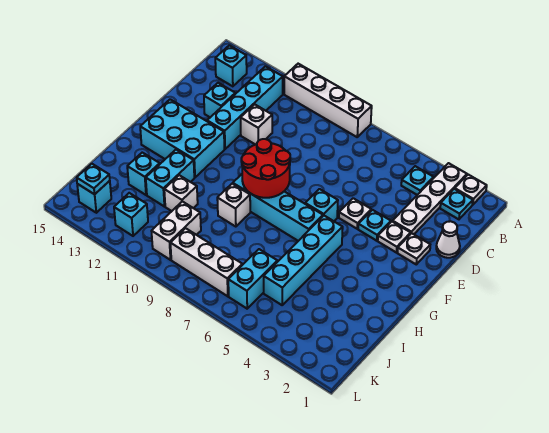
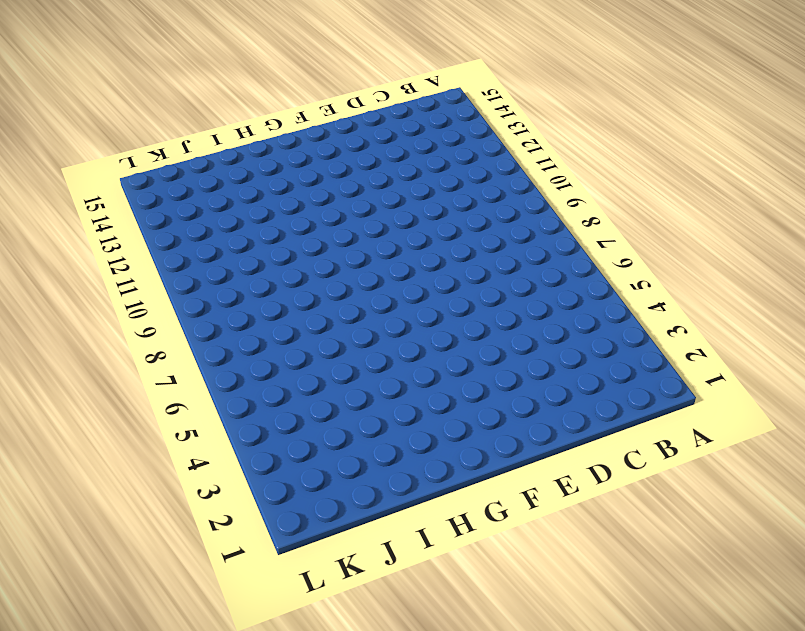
none -> white 1x1 plate [455,175,487,205]
none -> white 1x4 plate [393,163,467,234]
none -> white 1x4 brick [284,64,372,137]

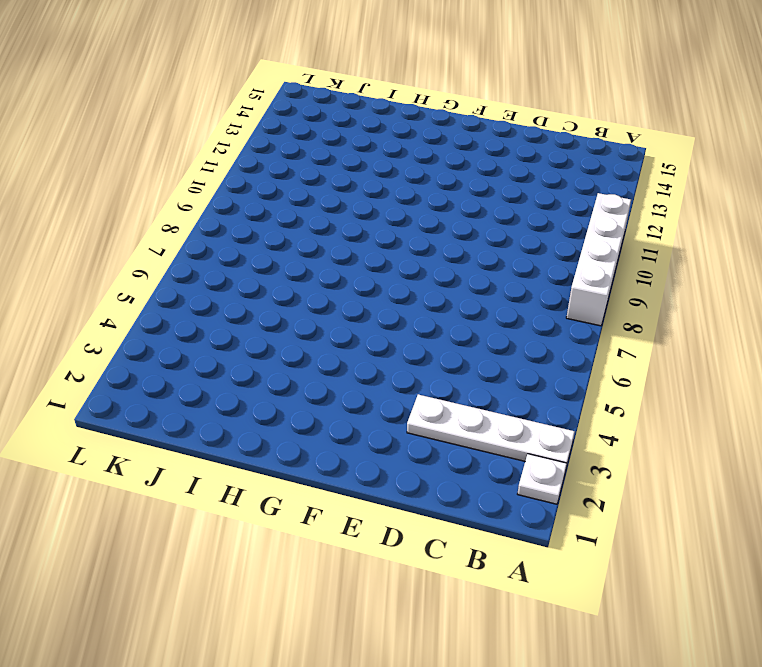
none -> cyan 1x1 plate [440,189,473,219]
none -> cyan 1x1 plate [401,166,434,195]
none -> cyan 1x4 brick [207,66,283,149]

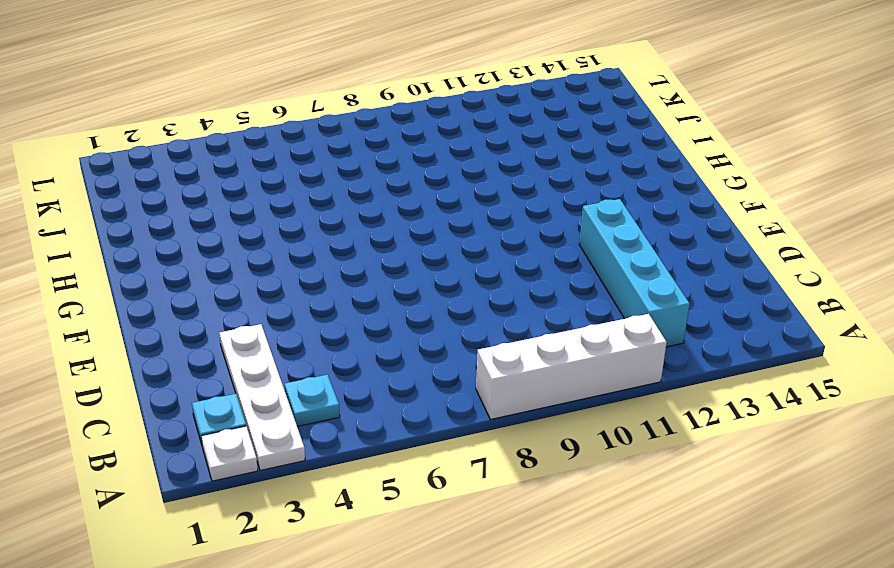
none -> cyan 1x1 brick [215,45,247,86]
none -> white 1x1 cone [436,221,460,258]
none -> white 1x1 brick [241,104,272,145]

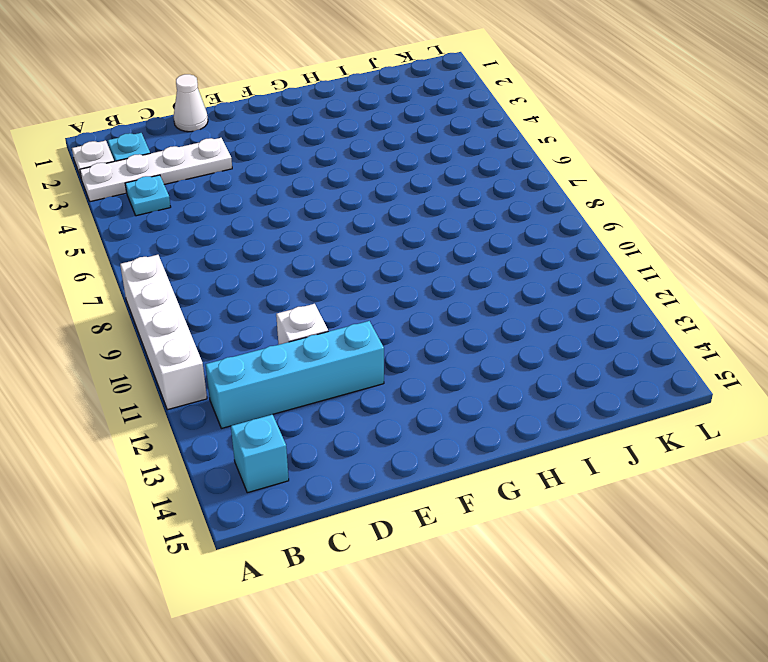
none -> cyan 1x1 brick [204,83,235,117]
none -> white 1x1 plate [397,233,430,264]
none -> white 1x1 plate [378,222,411,252]

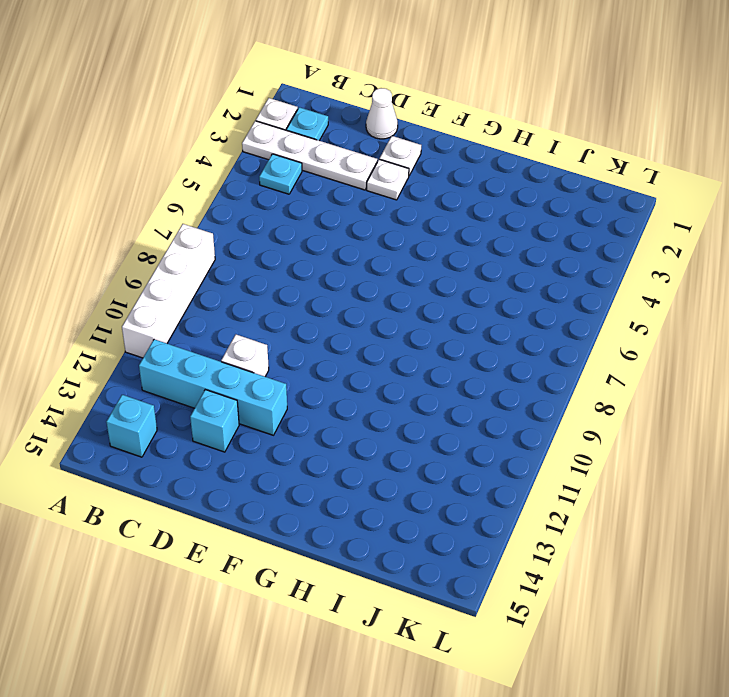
none -> cyan 1x1 plate [358,210,391,241]
none -> white 1x1 plate [339,198,371,229]
none -> cyan 1x1 brick [305,189,338,221]

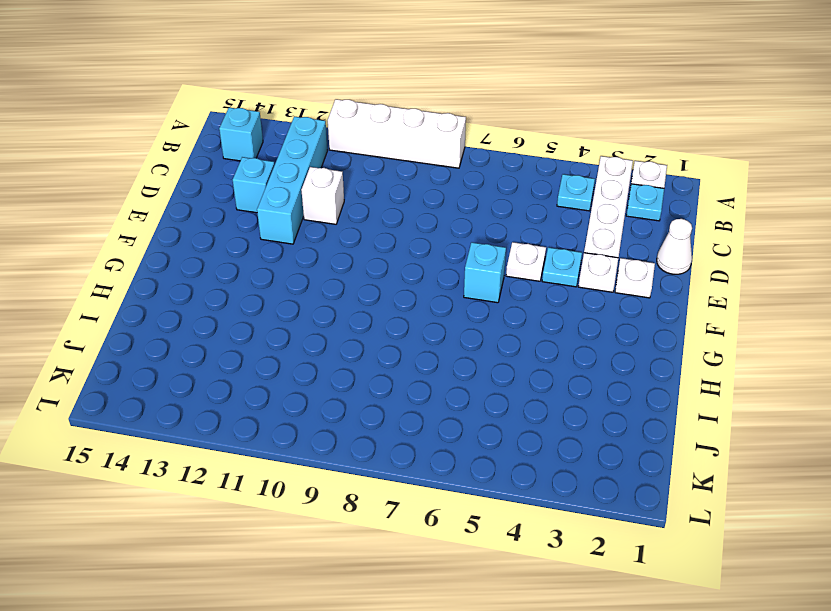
none -> cyan 2x3 brick [140,99,224,177]
none -> cyan 1x4 brick [264,216,343,305]
none -> cyan 1x4 brick [233,174,323,241]

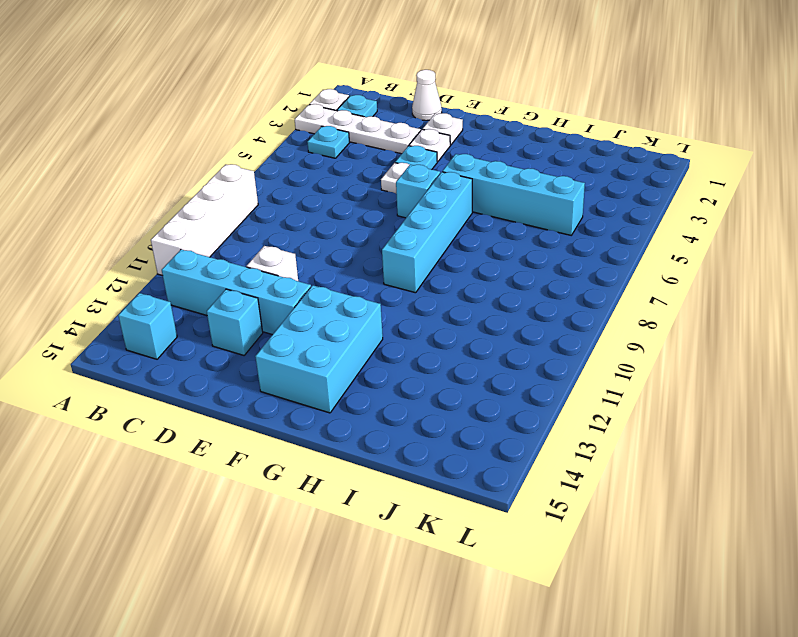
none -> white 1x1 brick [217,184,250,227]
none -> cyan 1x2 brick [146,150,194,206]
none -> white 1x1 brick [164,175,198,211]

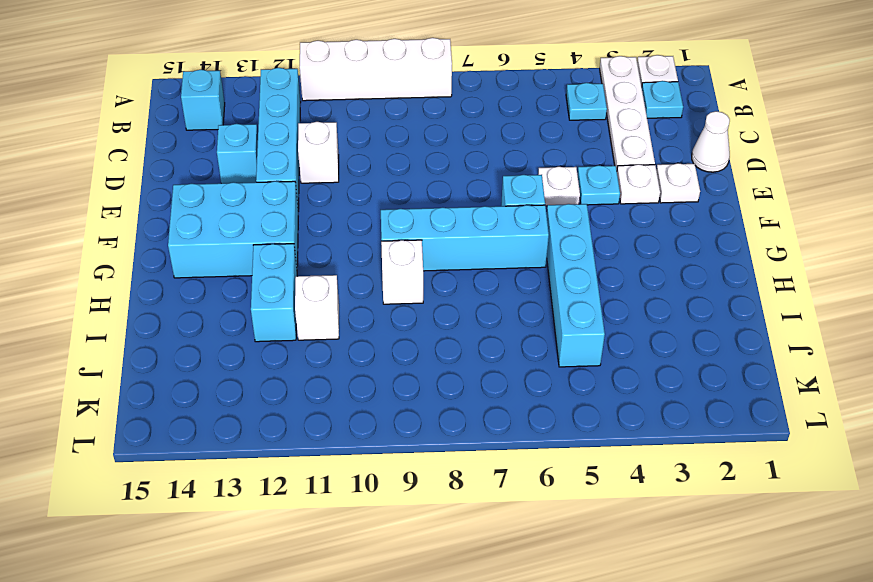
none -> cyan 1x1 brick [127,153,160,195]
none -> cyan 1x2 brick [228,249,277,309]
none -> white 1x2 brick [152,201,201,260]

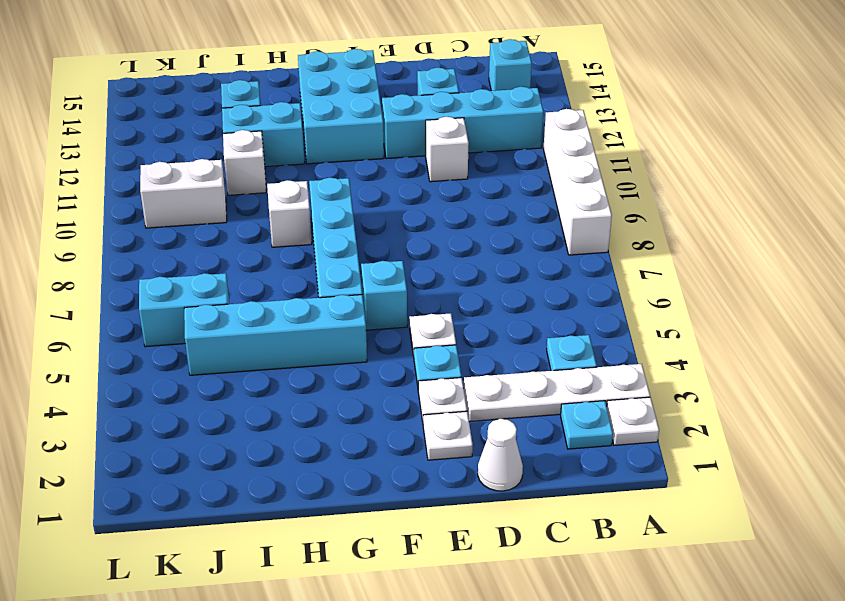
none -> white 1x3 brick [170,228,242,296]
none -> cyan 1x1 brick [114,193,148,236]
none -> cyan 1x1 brick [77,181,111,213]

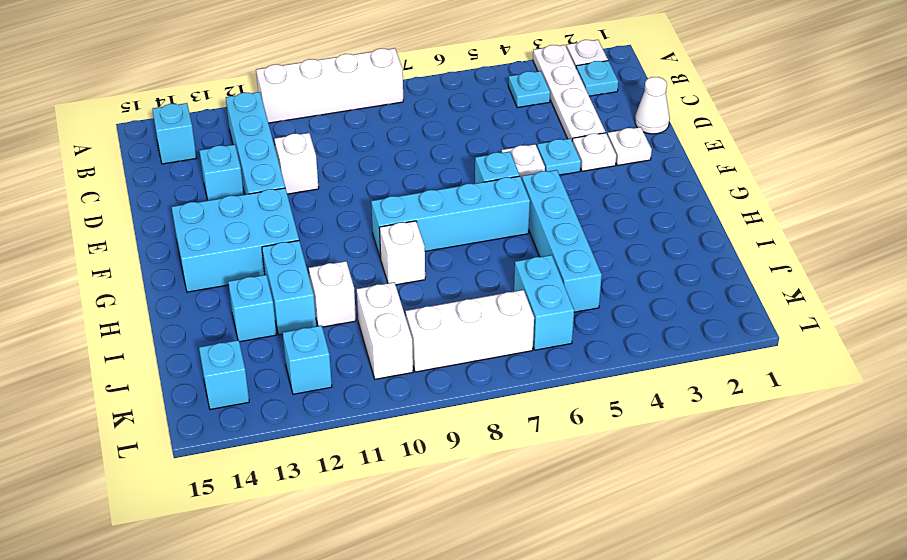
none -> red 2x2 round brick [241,139,290,198]
none -> cyan 1x1 plate [77,164,110,194]

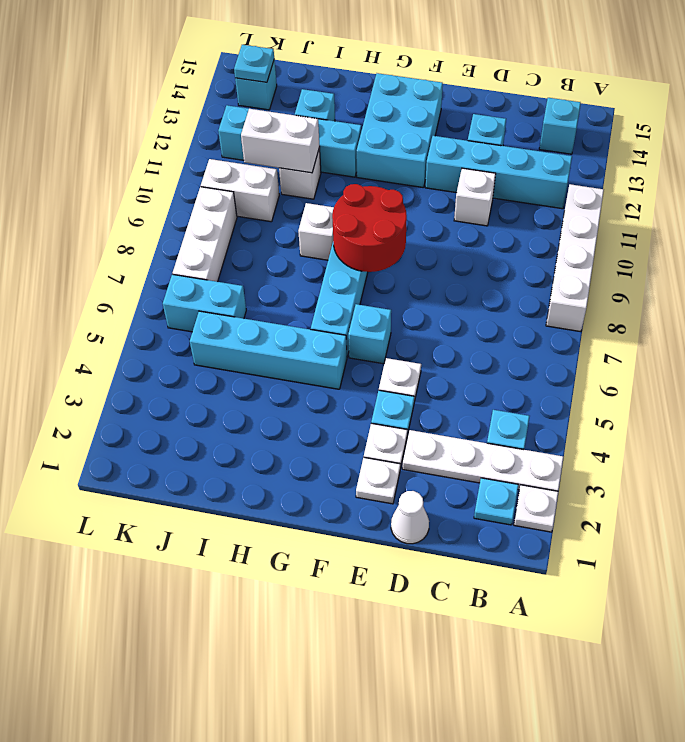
white 1x2 brick [241,109,319,173] -> none

